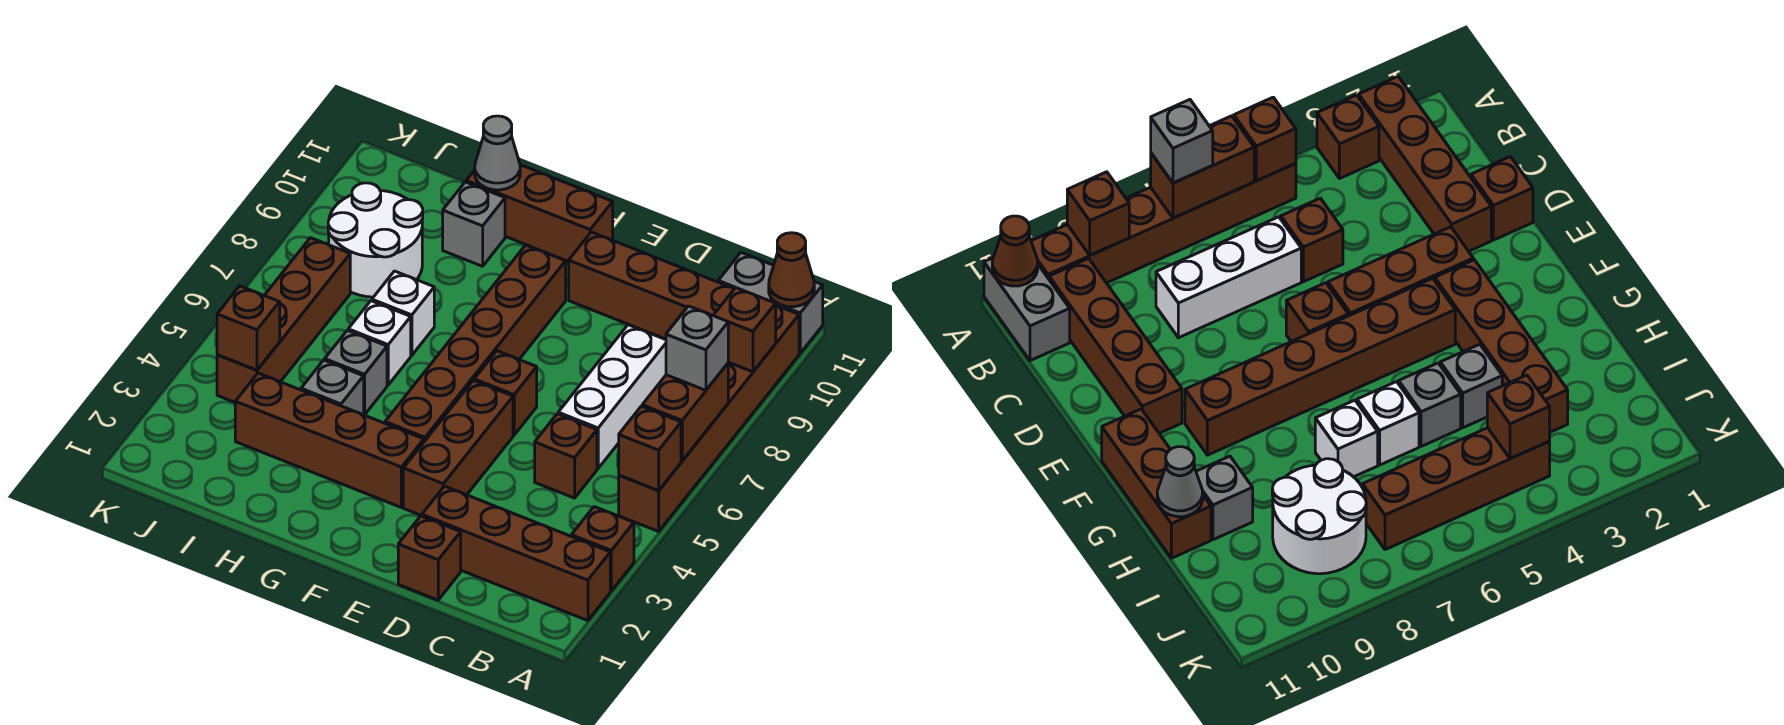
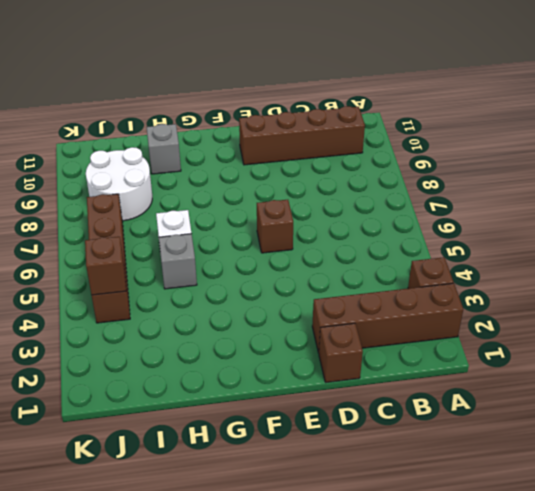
none -> brown 1x6 brick [619,305,799,531]
none -> grey 1x2 brick [718,253,823,353]
none -> brown 1x1 brick [535,414,597,498]

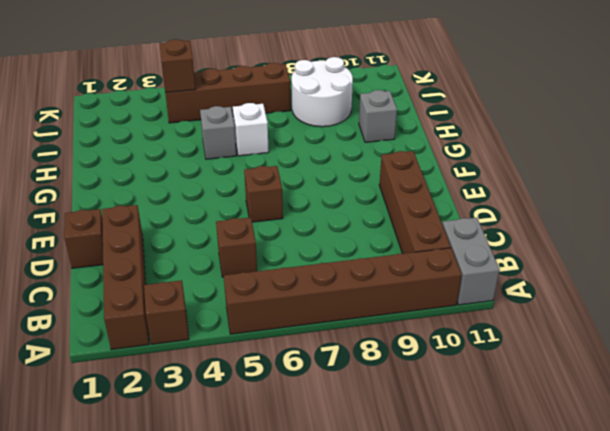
none -> white 1x3 brick [558,325,666,468]
none -> brown 1x3 brick [403,380,513,516]
none -> brown 1x4 brick [235,373,424,507]

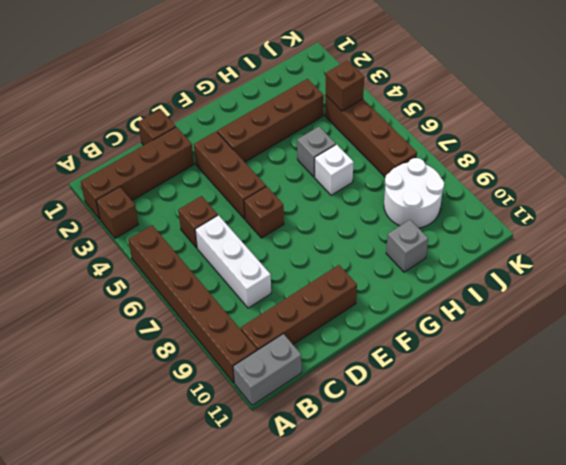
none -> brown 1x6 brick [385,245,566,442]
none -> brown 1x3 brick [466,165,613,262]
none -> grey 1x1 brick [301,360,364,415]

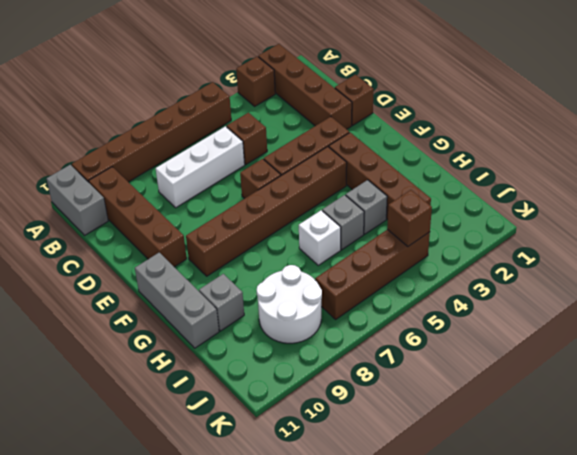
grey 1x3 brick [135,253,219,348] -> brown 1x3 brick [466,165,613,262]
none -> white 1x1 brick [372,271,434,355]
none -> brown 1x1 brick [619,406,681,491]
none -> brown 1x2 brick [642,363,728,461]

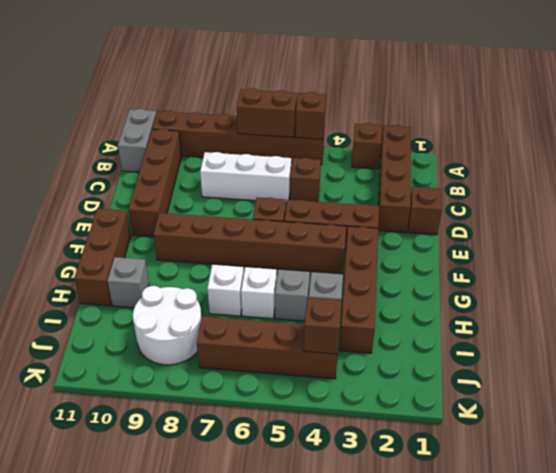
none -> brown 1x1 brick [713,288,776,372]
none -> brown 1x1 cone [769,233,814,307]
none -> grey 1x1 cone [475,116,520,190]

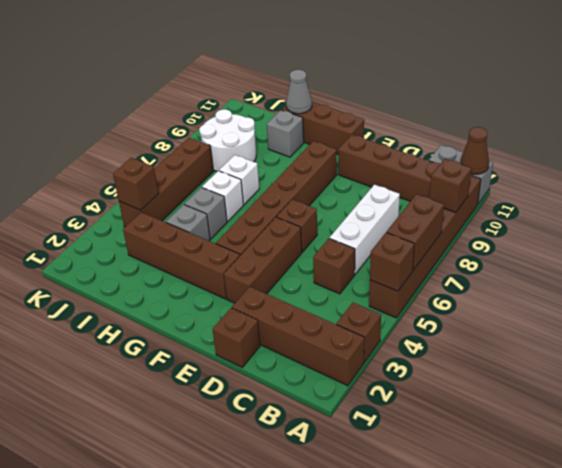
none -> grey 1x1 brick [666,306,728,390]

